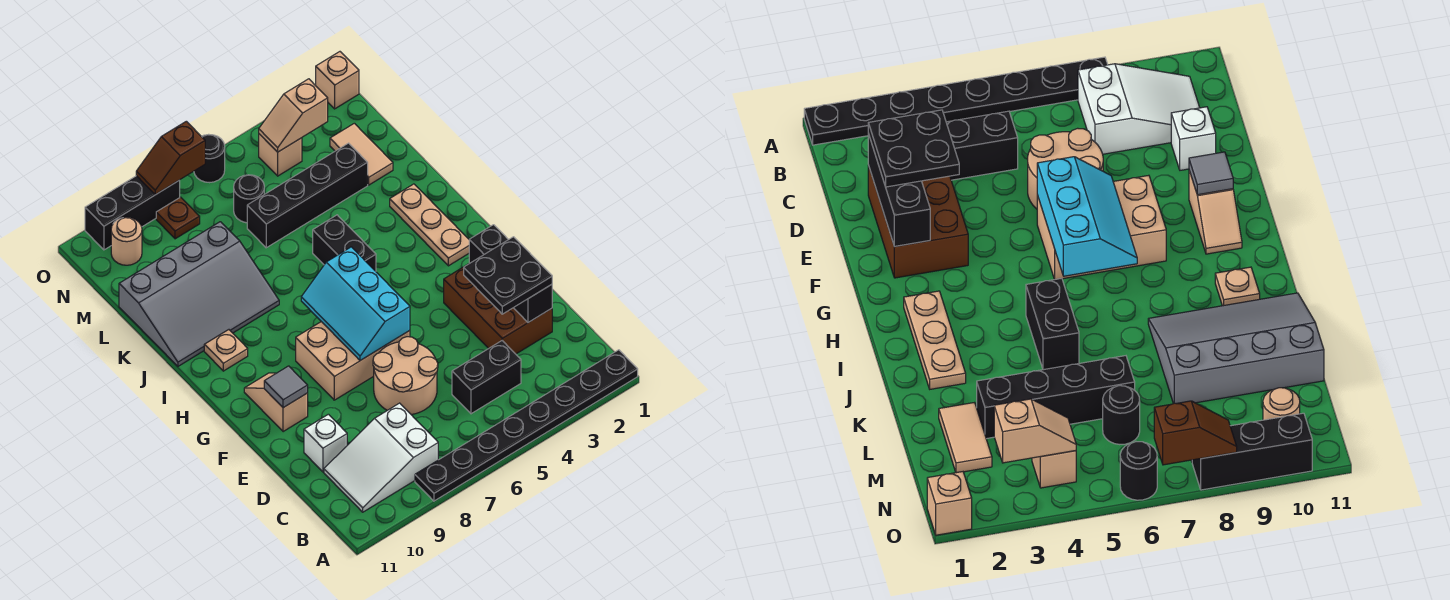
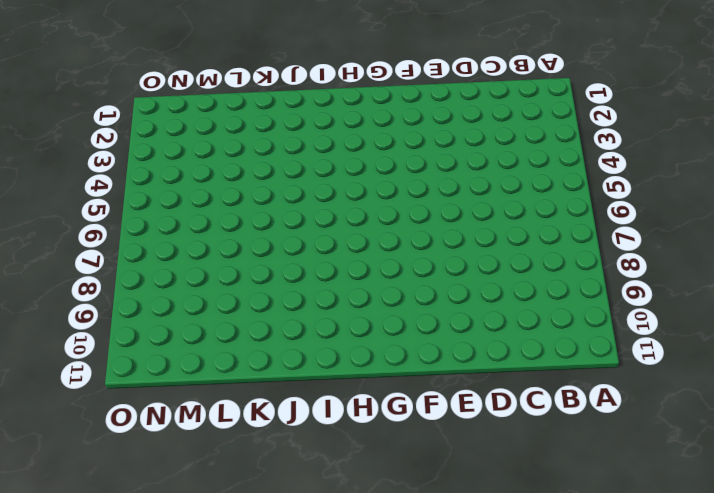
none -> black 1x8 plate [415,350,638,501]
none -> white 2x3 slope [324,403,438,512]
none -> black 1x2 brick [452,341,521,414]

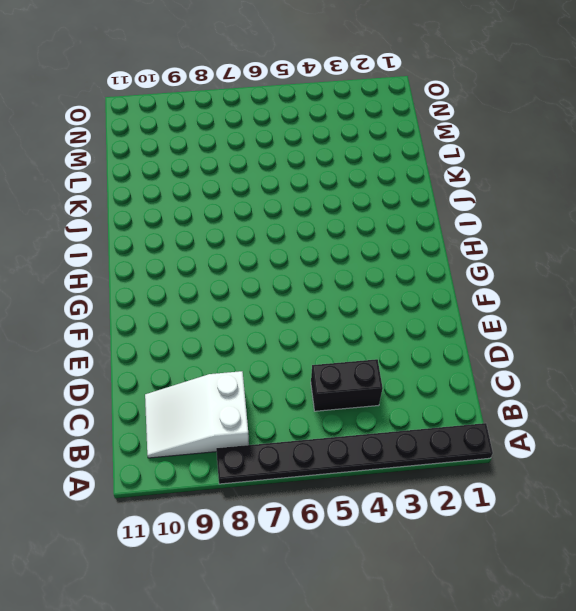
none -> brown 2x3 brick [444,266,552,354]
none -> tan 2x2 round brick [373,337,438,415]
none -> white 1x1 brick [304,414,347,472]

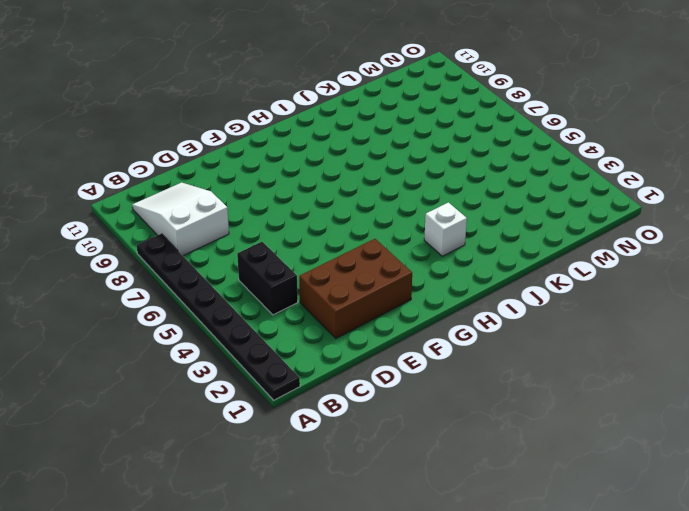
white 1x1 brick [424,202,467,256] -> white 1x1 brick moved to [304,414,347,472]
none -> tan 2x2 round brick [373,337,438,415]
none -> tan 2x3 brick [296,322,410,400]
none -> tan 1x2 slope [244,373,308,432]

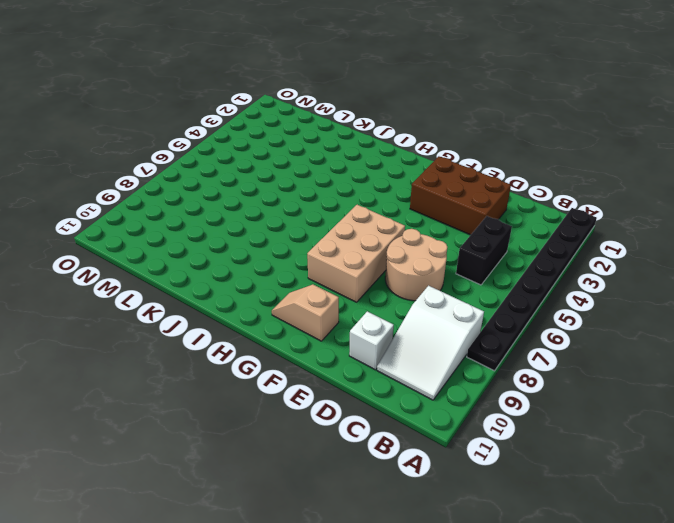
none -> tan 1x3 plate [390,184,469,266]
none -> black 1x2 brick [313,215,376,271]
none -> tan 1x1 plate [204,330,248,371]

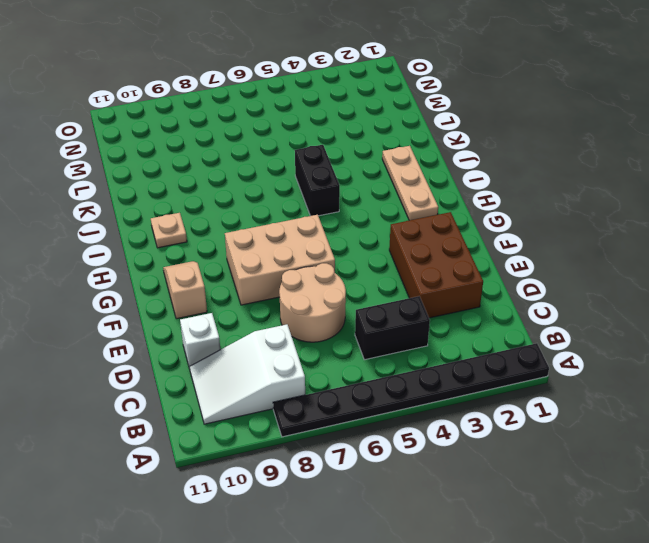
none -> grey 3x4 slope [119,222,279,366]
none -> tan 1x2 tile [330,123,393,185]
none -> black 1x4 brick [247,143,368,248]

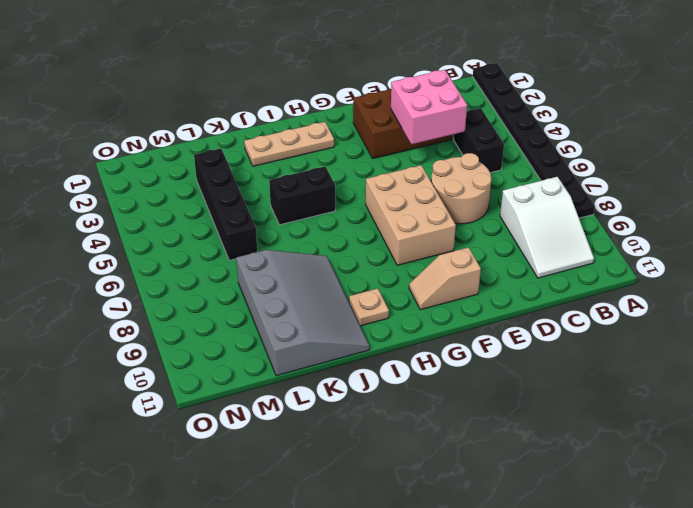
pink 2x2 brick [391,70,467,144] -> none
none -> white 1x1 brick [304,414,347,472]
none -> tan 1x2 tile [330,123,393,185]
none -> black 1x1 round brick [234,175,264,223]

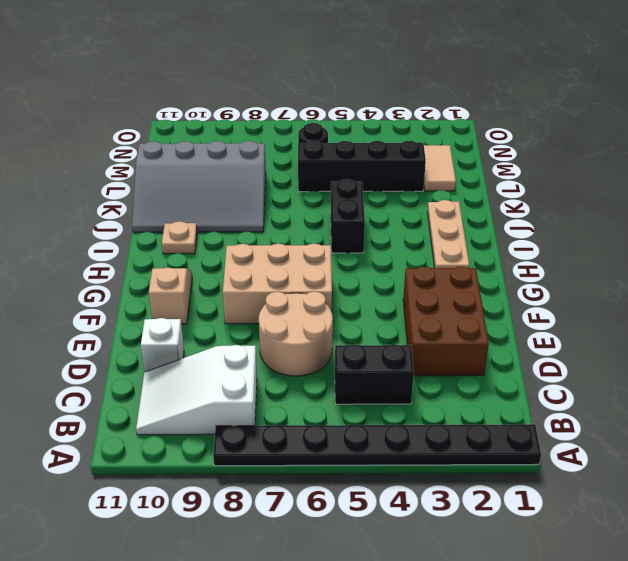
none -> tan 1x1 brick [259,134,302,176]
none -> brown 1x1 plate [156,197,200,239]
none -> tan 1x1 round brick [111,217,142,265]

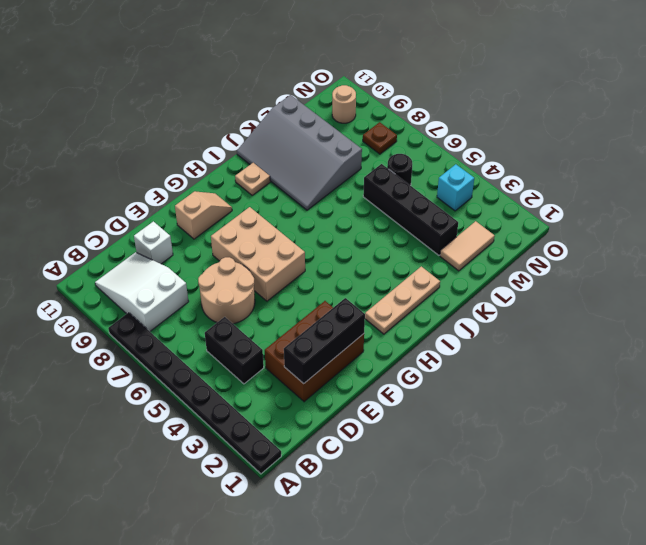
cyan 1x1 brick [437,164,474,211] -> tan 1x1 brick [259,134,302,176]
none -> black 1x2 brick [313,215,376,271]
none -> tan 1x1 brick [316,52,359,109]
none -> black 1x1 round brick [194,134,225,183]

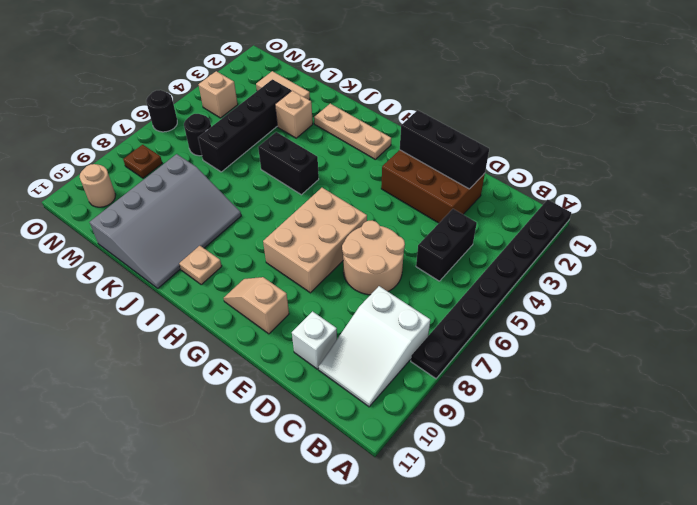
tan 1x1 brick [275,91,313,138] -> tan 1x1 brick moved to [316,52,359,109]
none -> black 1x3 brick [85,176,180,250]
none -> cyan 2x3 slope [301,247,410,361]
none -> grey 1x1 tile [264,366,308,408]

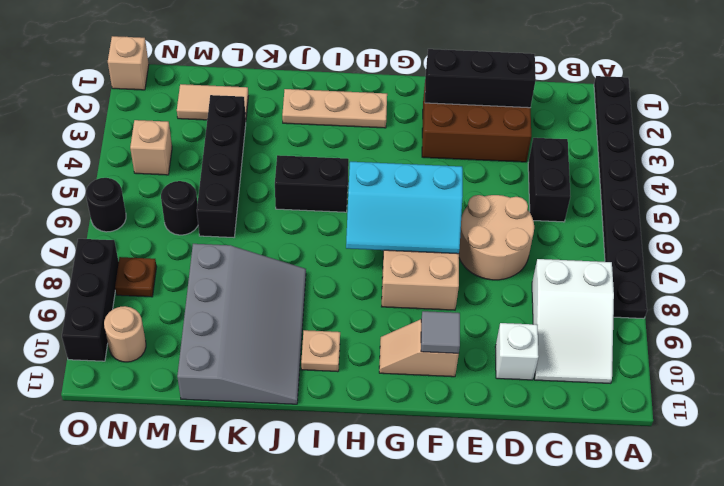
none -> tan 1x2 slope [259,79,328,152]
none -> brown 1x2 slope [136,121,205,195]
none -> black 2x2 plate [464,237,552,314]

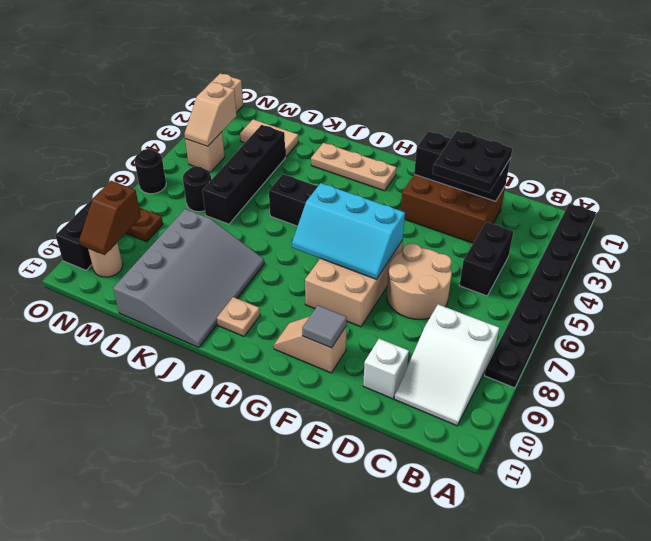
brown 1x2 slope [79,181,141,255] -> brown 1x2 slope moved to [136,121,205,195]

